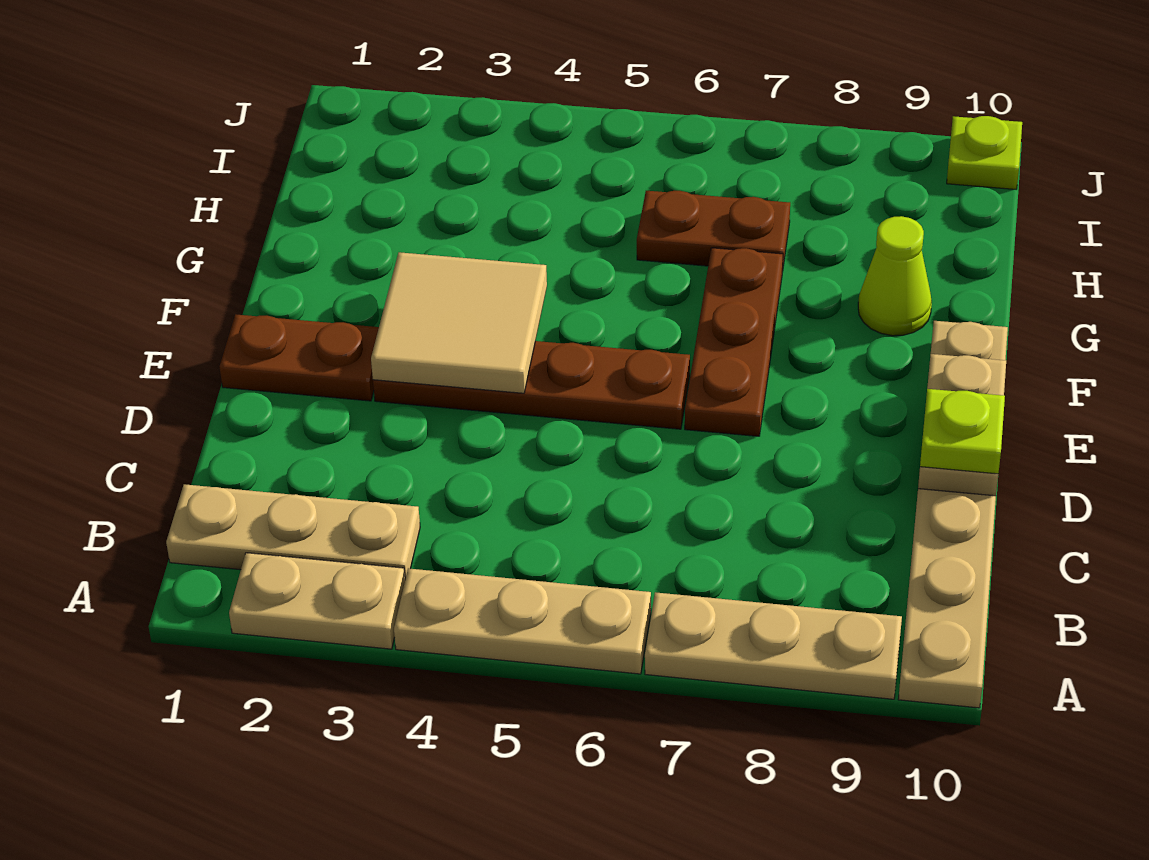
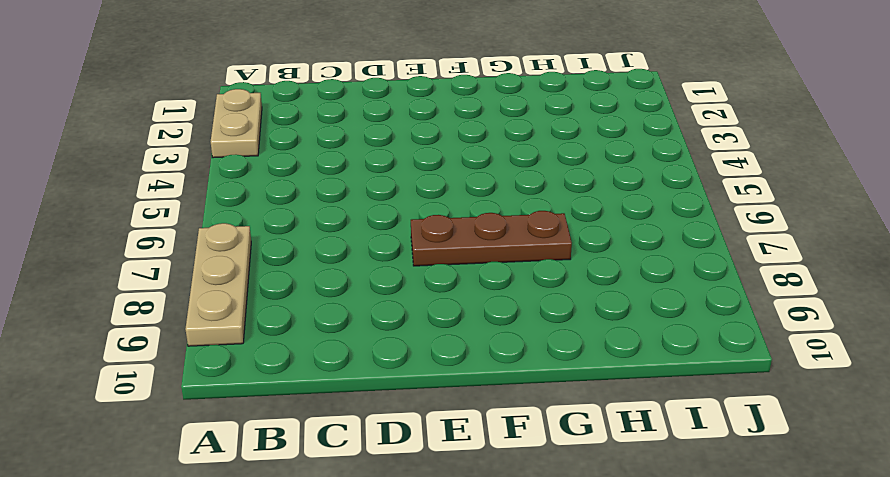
none -> tan 1x3 plate [394,568,651,674]
none -> tan 1x6 plate [898,321,1008,708]
none -> tan 1x3 plate [166,484,420,579]

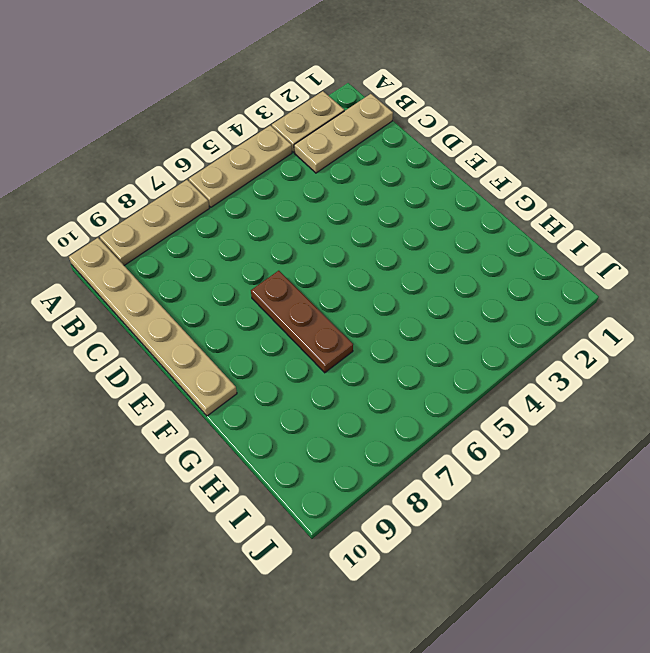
none -> brown 1x2 plate [220,314,379,401]
none -> brown 1x4 plate [373,341,690,429]
none -> lime 1x1 cone [858,216,932,336]

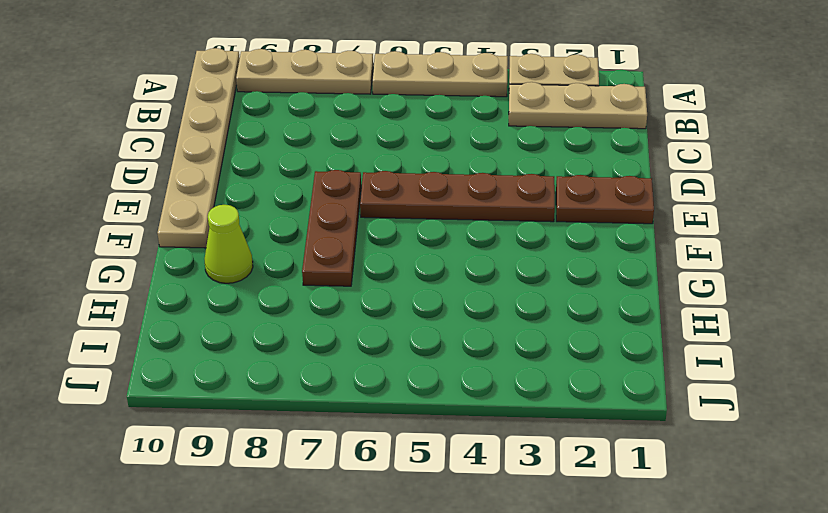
none -> brown 1x2 plate [637,191,790,272]
none -> lime 1x1 plate [947,116,1022,189]
none -> tan 1x2 plate [918,354,1006,496]

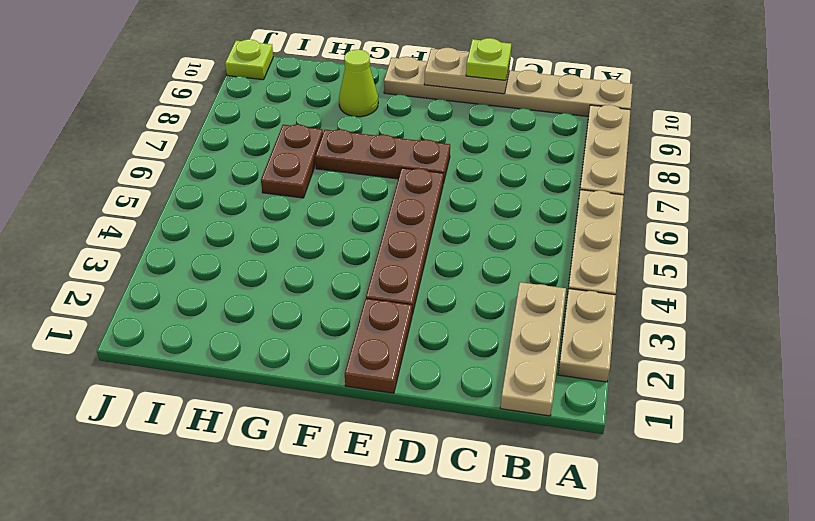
none -> tan 2x2 tile [371,252,547,393]

